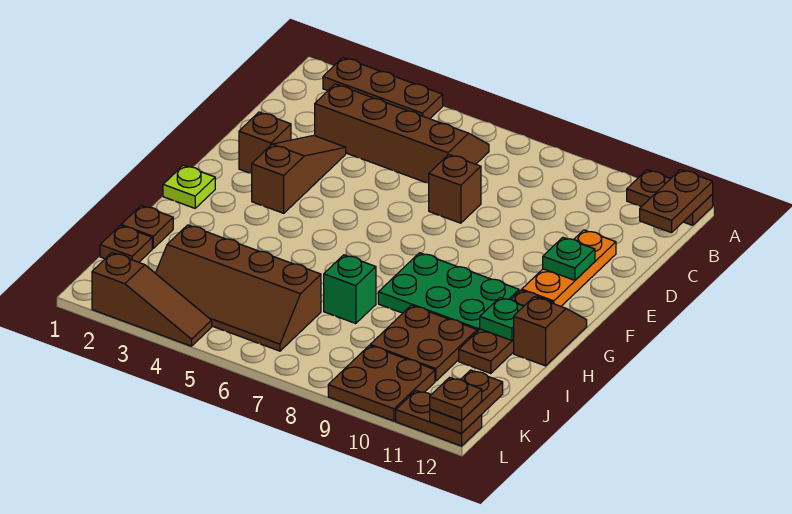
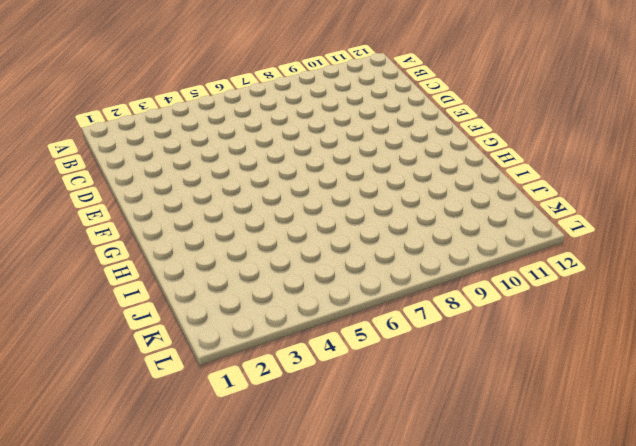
none -> brown 1x3 plate [323,58,443,119]
none -> brown 1x2 plate [627,170,713,225]
none -> brown 2x4 slope [315,84,489,184]

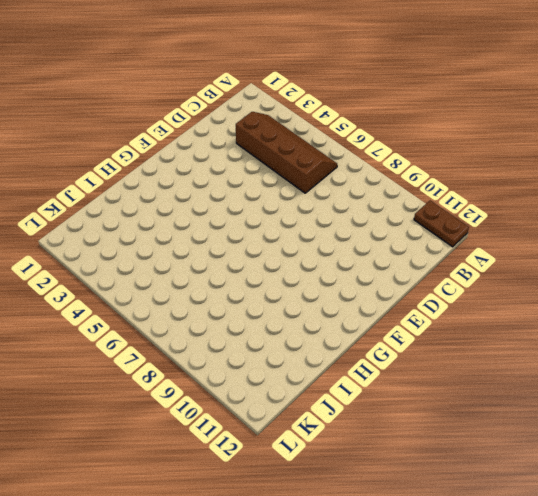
none -> brown 1x3 plate [323,58,443,119]
none -> brown 1x3 slope [252,135,346,213]
none -> brown 1x1 brick [429,155,481,223]

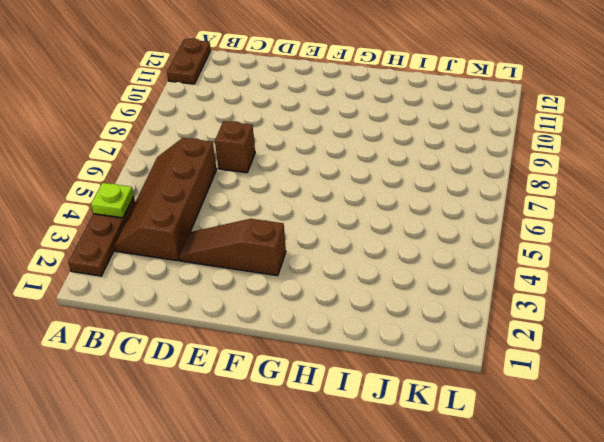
lime 1x1 plate [91,183,134,218] -> lime 1x1 plate moved to [163,165,215,208]
none -> orange 1x3 plate [522,230,616,306]
none -> brown 1x1 brick [239,112,291,174]
none -> green 2x3 plate [378,253,519,331]

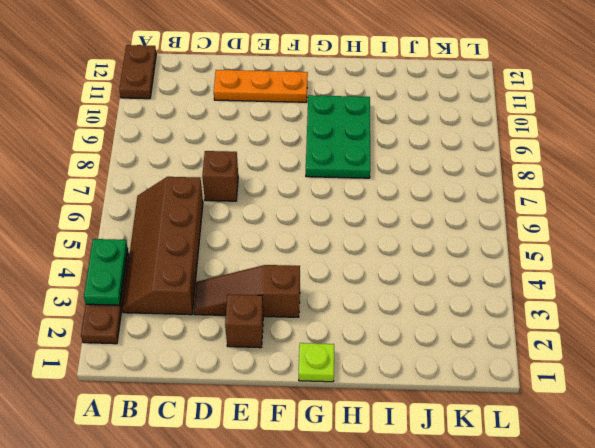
green 1x2 plate [84,239,128,305] -> none
none -> brown 1x3 plate [459,290,553,373]
none -> brown 1x2 slope [513,297,587,366]
none -> brown 1x1 plate [121,206,173,248]

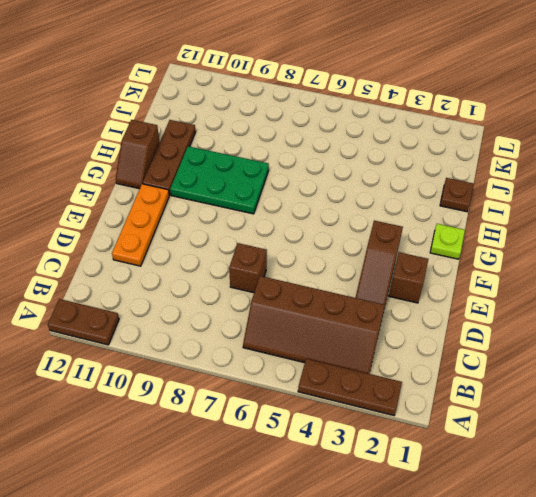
none -> green 1x1 brick [324,255,376,324]
none -> brown 2x2 plate [370,305,477,381]
none -> brown 1x1 plate [100,226,152,262]

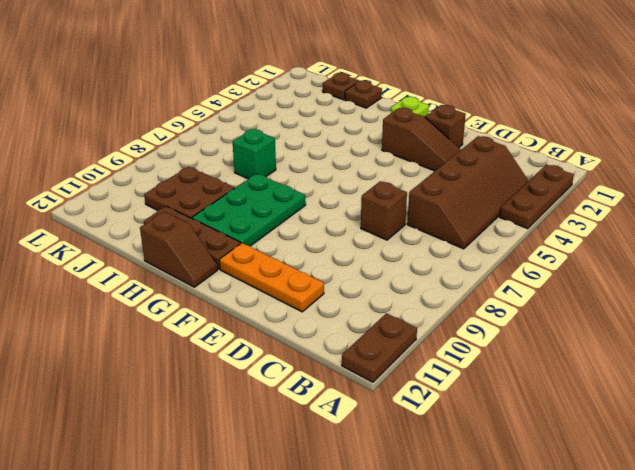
none -> brown 2x4 slope [155,225,321,351]
none -> brown 2x2 plate [328,345,435,421]
none -> brown 1x3 slope [92,253,212,346]

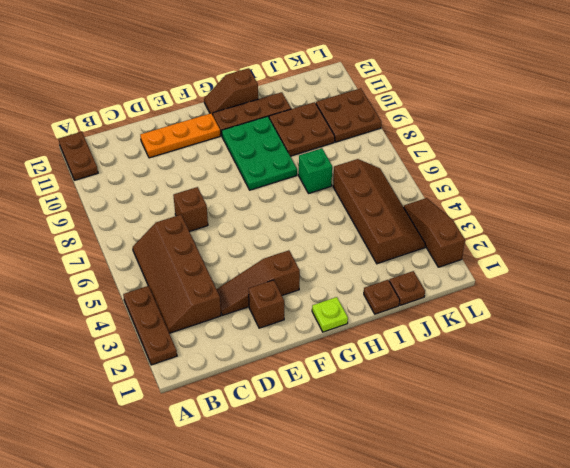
none -> brown 1x2 plate [396,391,482,446]
none -> brown 1x2 plate [640,169,713,233]
none -> green 1x1 plate [543,237,595,280]

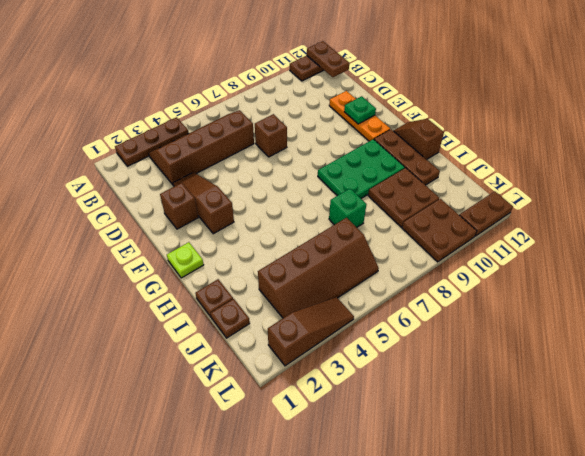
none -> green 1x1 plate [480,298,524,341]
none -> brown 1x2 plate [430,370,503,433]
none -> brown 1x1 plate [430,377,482,420]

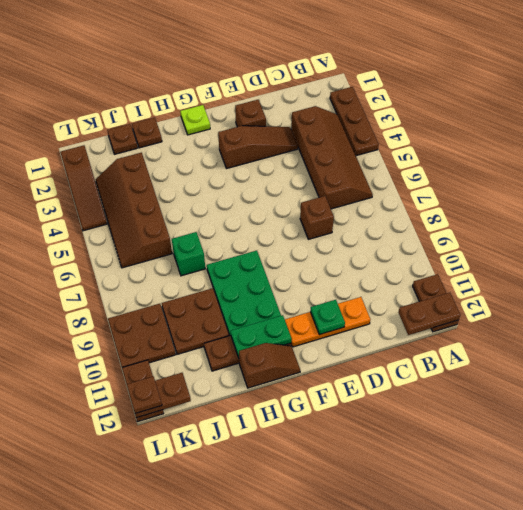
green 1x2 plate [230,315,292,357] -> green 1x1 plate [480,298,524,341]

